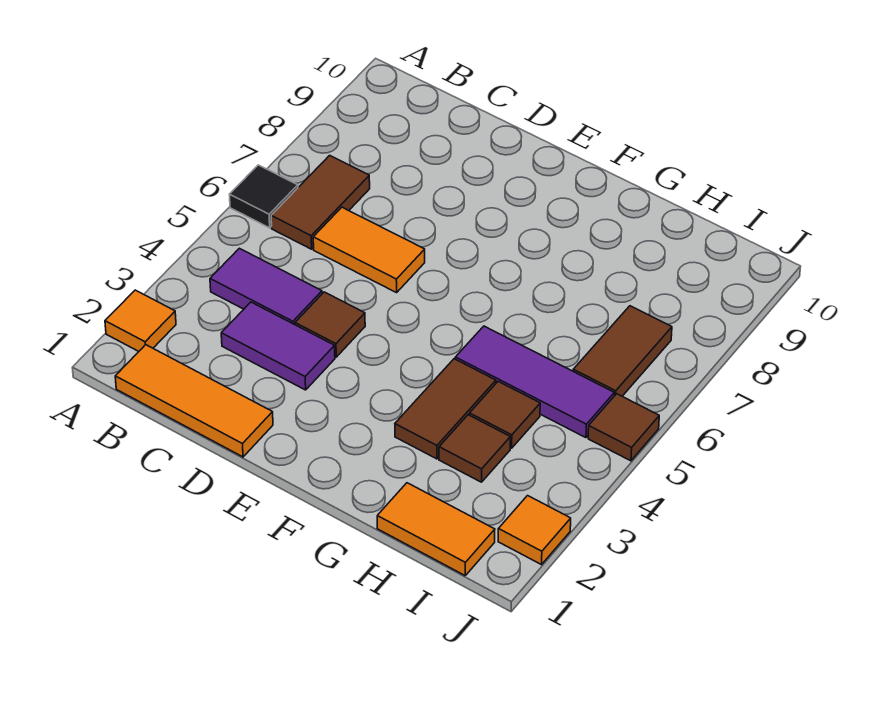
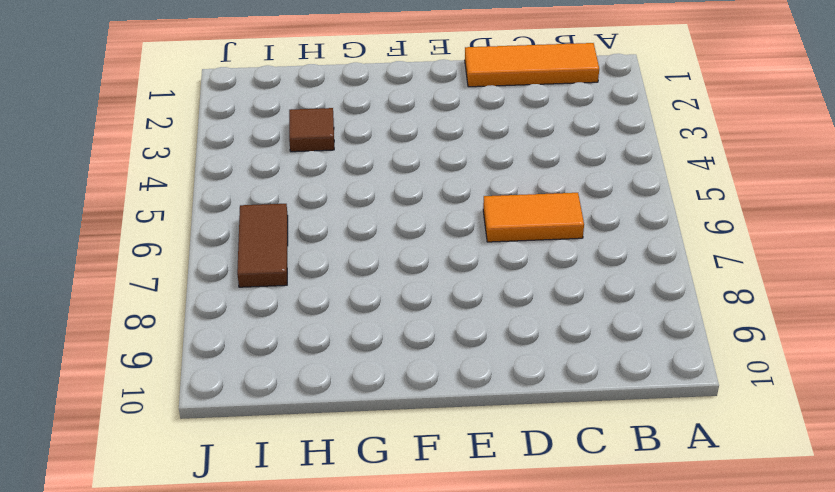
none -> orange 1x1 tile [105,290,176,351]
none -> black 1x1 tile [229,165,298,228]
none -> purple 1x2 tile [210,248,322,325]

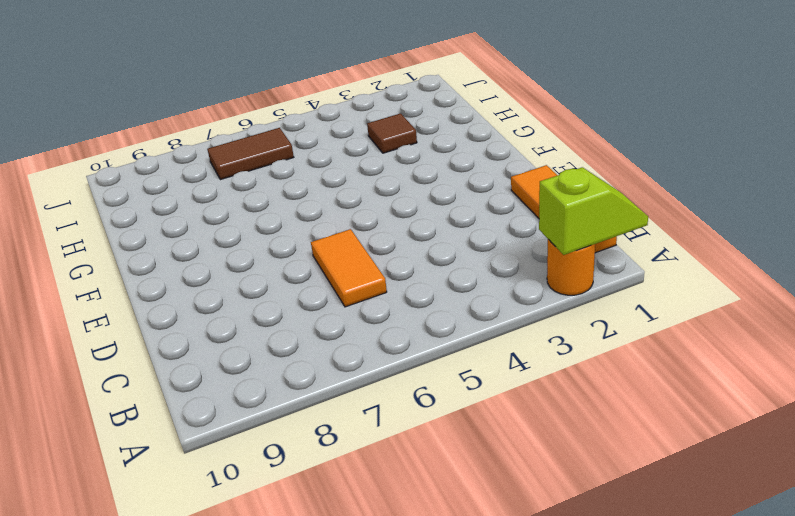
lime 1x2 slope [539,167,648,255] -> none
orange 1x1 round brick [547,239,595,295] -> orange 1x1 tile [105,290,176,351]
none -> black 1x1 tile [229,165,298,228]
none -> purple 1x2 tile [210,248,322,325]
none -> brown 1x2 tile [271,155,370,249]

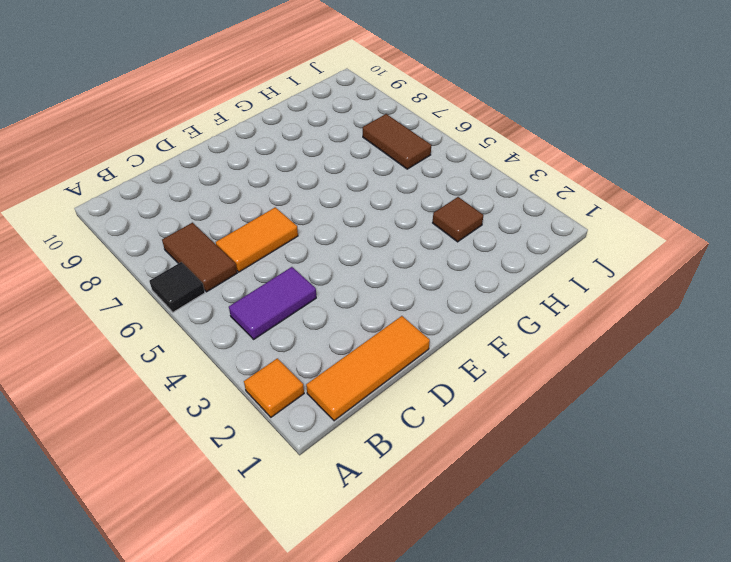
none -> purple 1x2 tile [221,302,335,390]
none -> brown 1x1 tile [295,292,365,357]
none -> brown 1x2 tile [395,359,496,459]

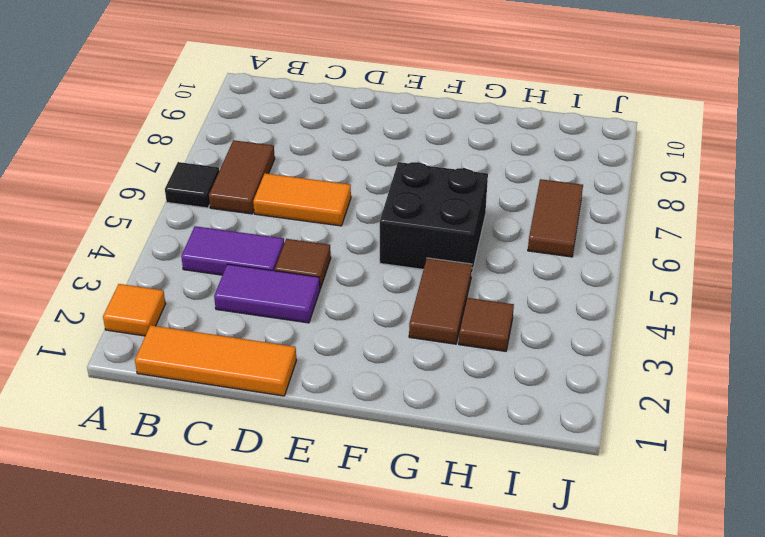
black 2x2 brick [380,162,488,276] -> purple 1x3 tile [455,326,614,438]
none -> orange 1x2 tile [377,483,495,575]
none -> brown 1x1 tile [469,381,540,448]
none -> orange 1x1 tile [498,496,571,565]

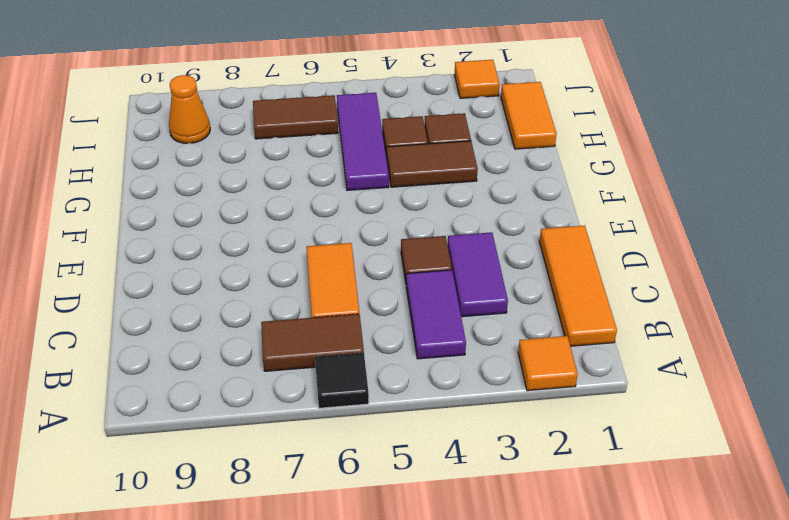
orange 1x1 cone [169,75,210,143] -> none
none -> brown 1x1 tile [588,394,659,461]

